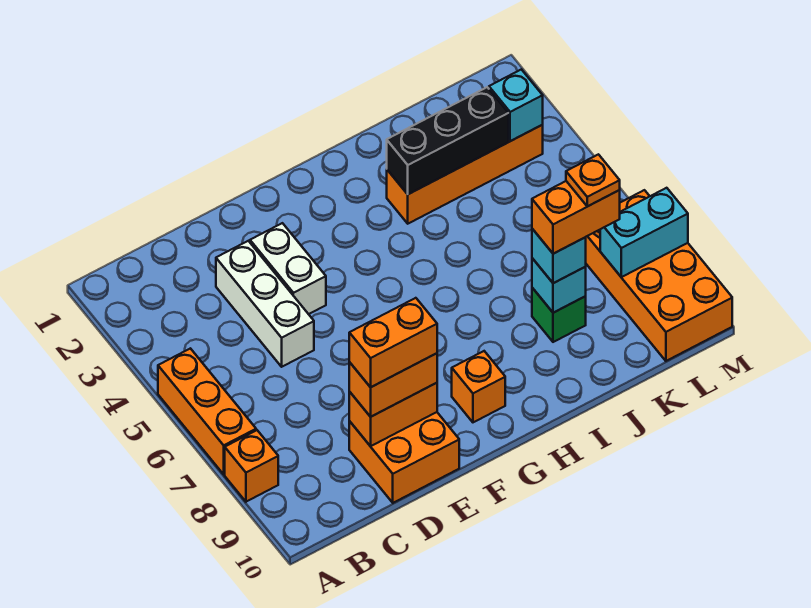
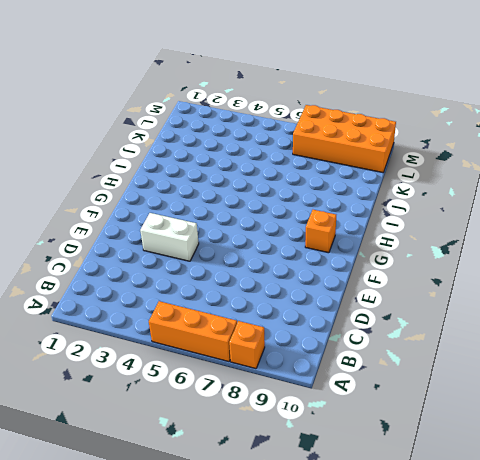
none -> white 1x3 brick [216,241,314,367]
none -> orange 2x2 brick [349,412,459,503]
none -> orange 1x4 brick [387,125,543,224]

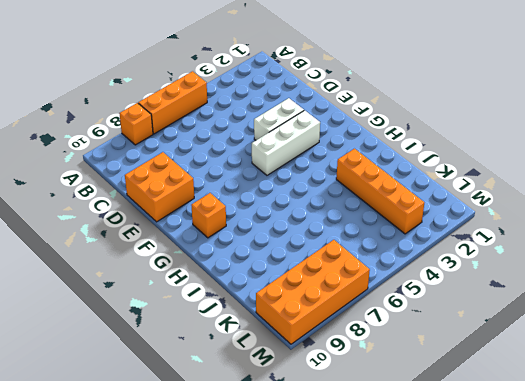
white 1x3 brick [252,110,320,175] -> white 1x3 brick moved to [216,241,314,367]
none -> green 1x1 brick [532,288,586,342]
none -> orange 1x2 brick [349,383,437,446]
none -> black 1x3 brick [387,87,509,194]

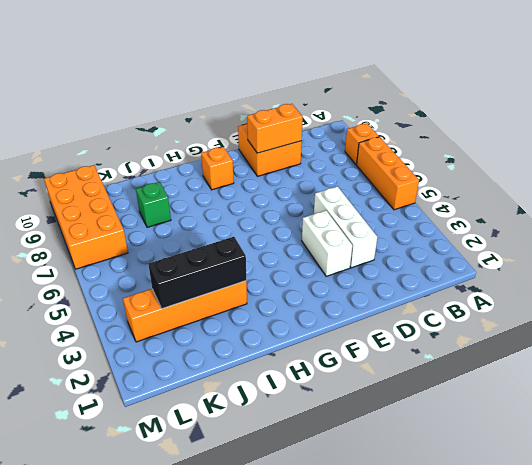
none -> cyan 1x1 brick [532,258,586,313]
none -> cyan 1x1 brick [489,69,543,141]
none -> cyan 1x2 brick [600,188,688,277]

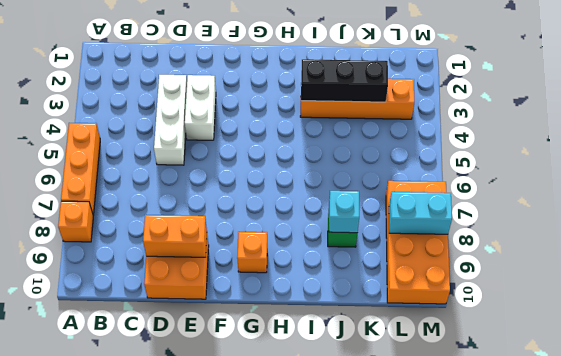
none -> cyan 1x1 brick [489,69,543,141]
none -> orange 1x2 brick [349,353,437,417]
none -> cyan 1x1 brick [532,229,586,283]

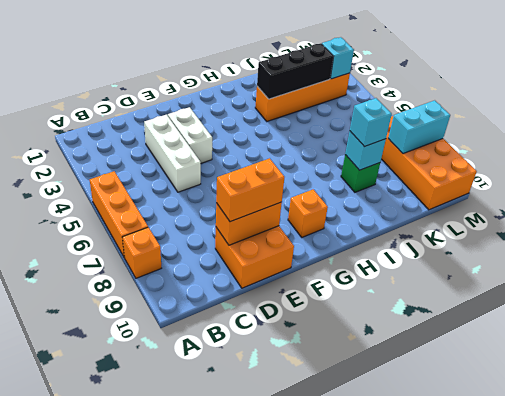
none -> orange 1x2 brick [349,298,437,387]
none -> orange 1x2 brick [532,181,620,254]
none -> orange 1x1 plate [566,154,620,206]

